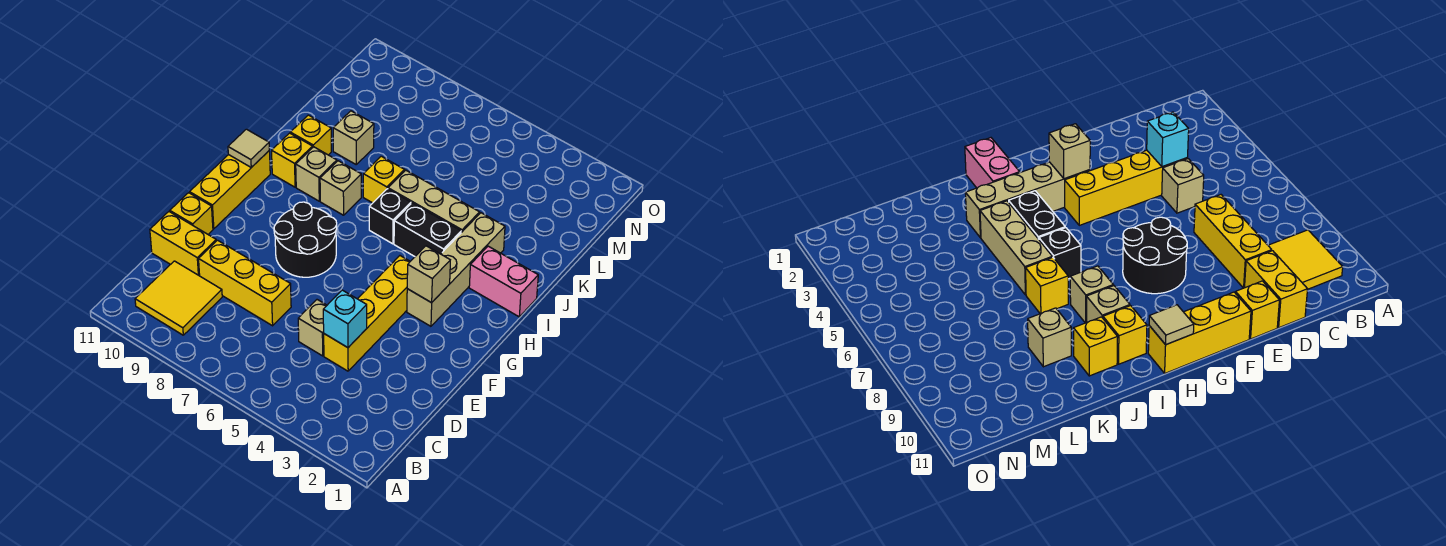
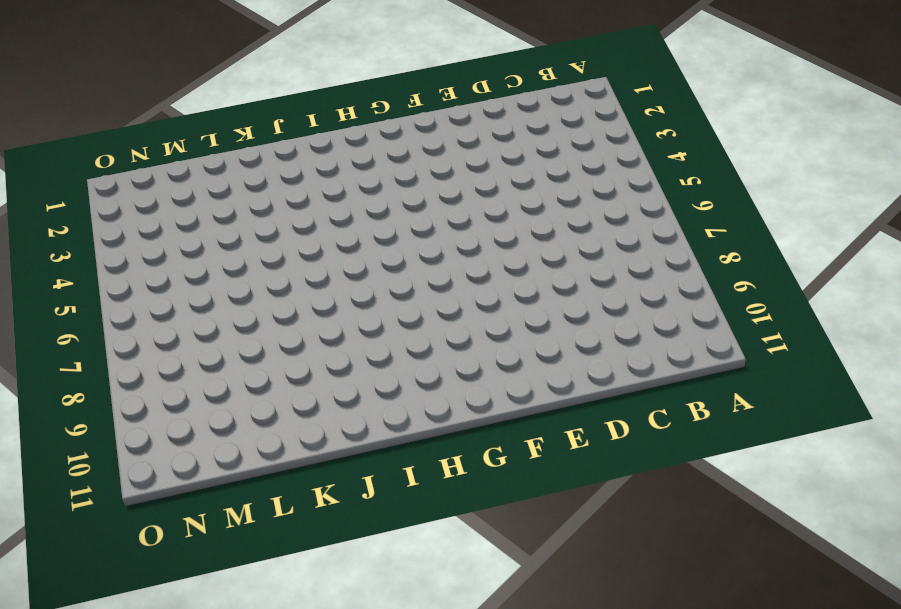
none -> yellow 2x2 tile [135,261,222,335]
none -> yellow 1x4 brick [324,256,410,371]
none -> tan 1x1 brick [298,300,327,356]

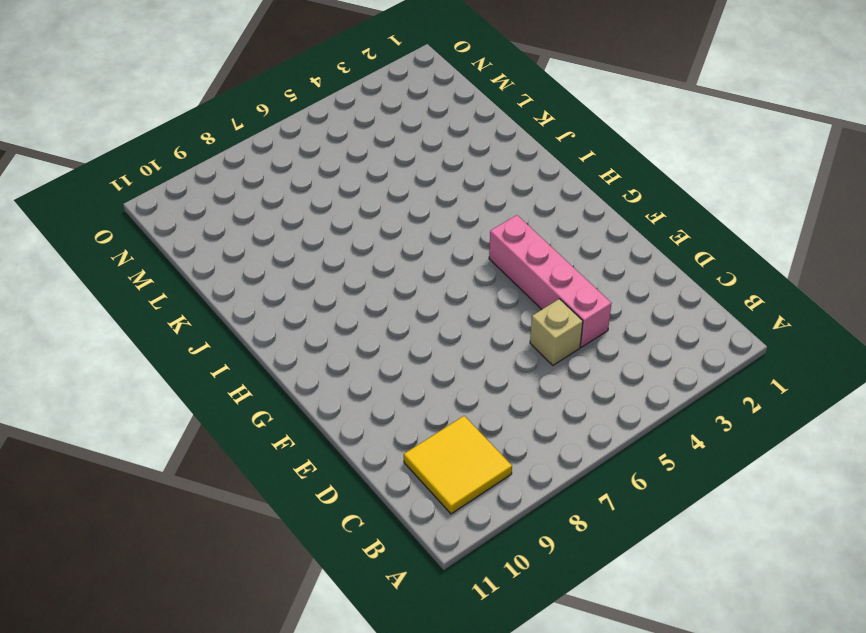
pink 1x4 brick [489,215,612,347] -> yellow 1x4 brick [324,256,410,371]
none -> yellow 1x3 brick [199,240,291,326]
none -> yellow 1x2 brick [150,212,216,276]
none -> yellow 1x1 brick [170,193,213,234]

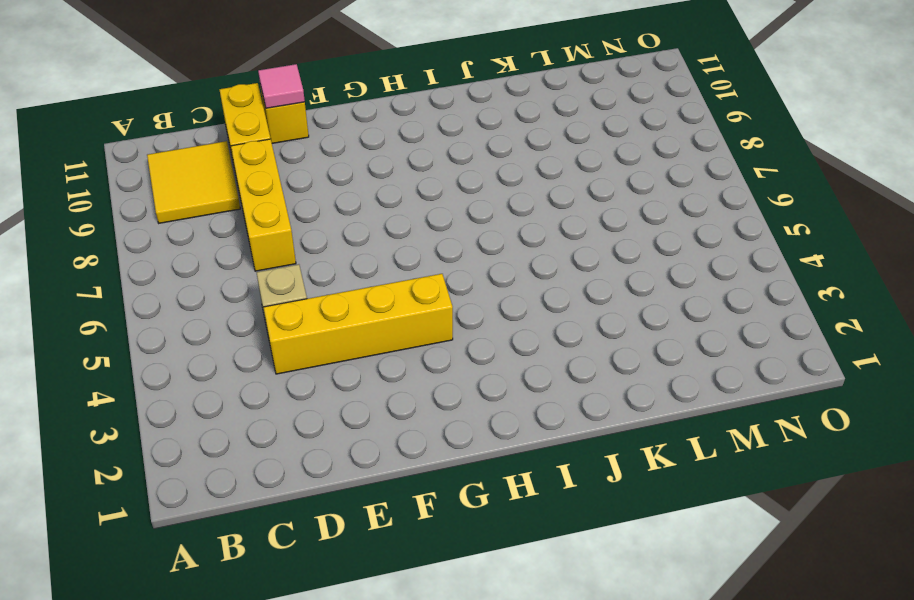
pink 1x1 tile [258,64,305,108] -> none
none -> black 2x2 round brick [274,202,337,277]
none -> yellow 1x3 brick [190,151,270,229]
none -> tan 1x4 brick [407,213,505,326]

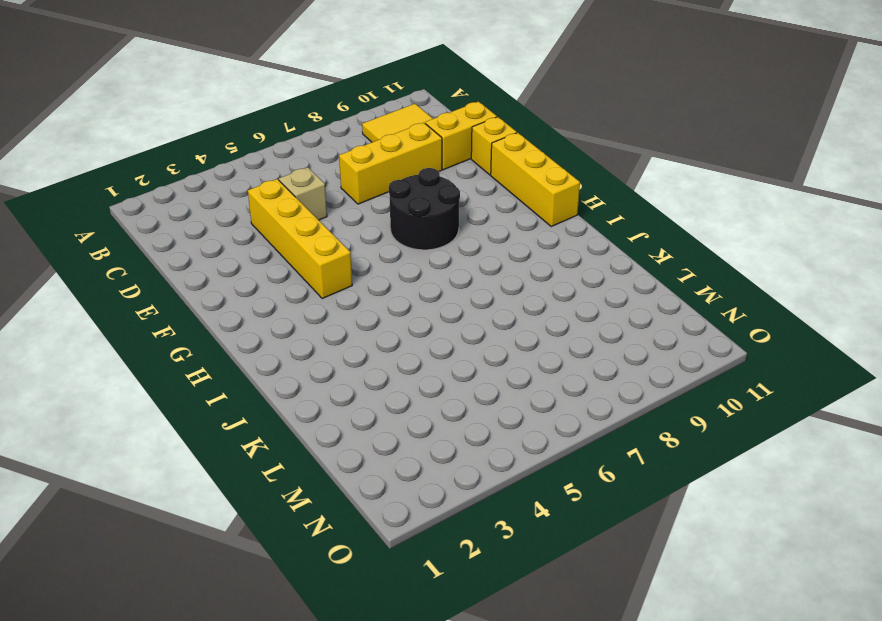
none -> tan 1x4 brick [407,213,505,326]
none -> pink 1x2 brick [469,246,538,317]
none -> black 1x2 brick [394,203,461,256]

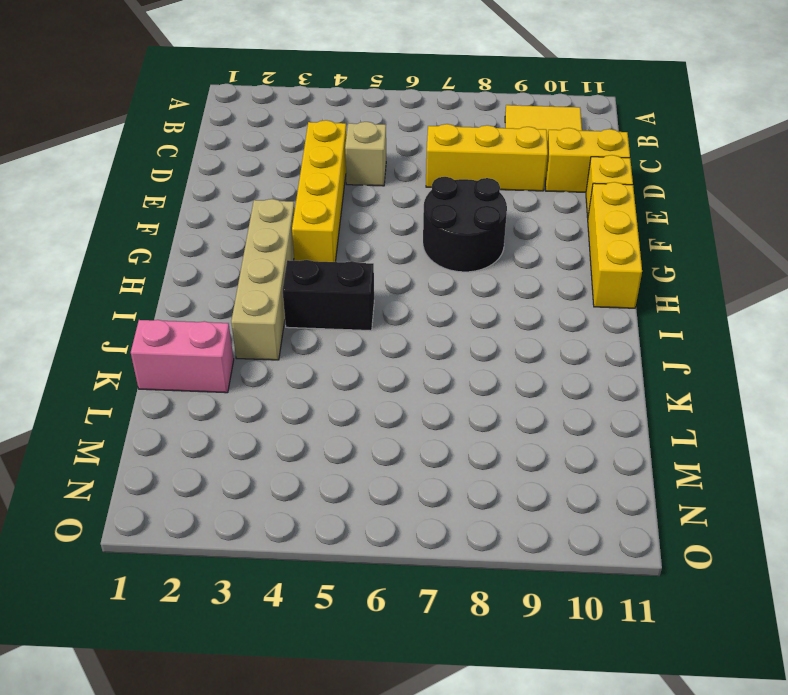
pink 1x2 brick [131,320,234,393] -> pink 1x2 brick moved to [469,246,538,317]
none -> black 1x1 brick [369,189,411,244]
none -> tan 1x1 brick [320,161,361,215]
none -> tan 1x1 brick [296,147,337,201]

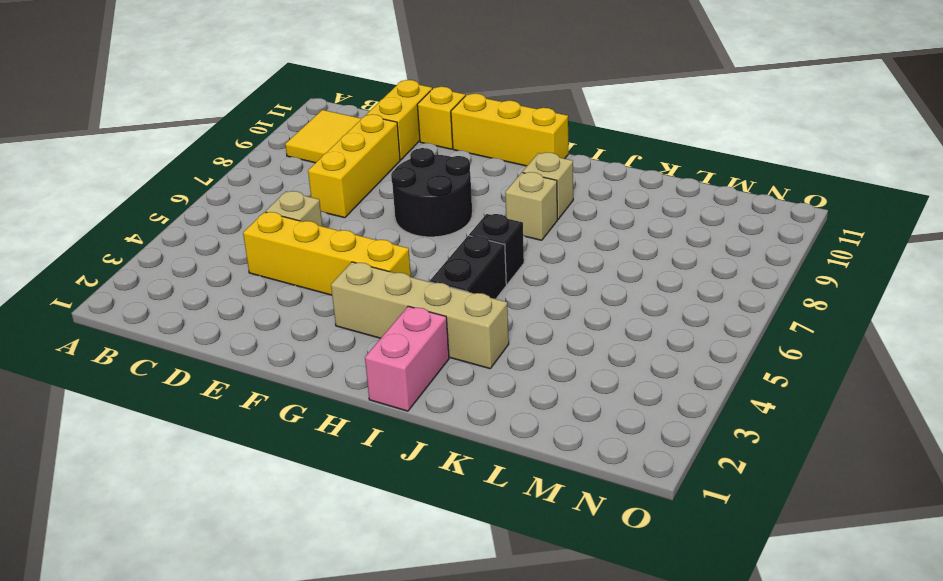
none -> yellow 1x1 brick [272,133,313,187]
none -> tan 1x3 brick [388,170,480,233]
none -> yellow 1x1 brick [363,156,405,203]

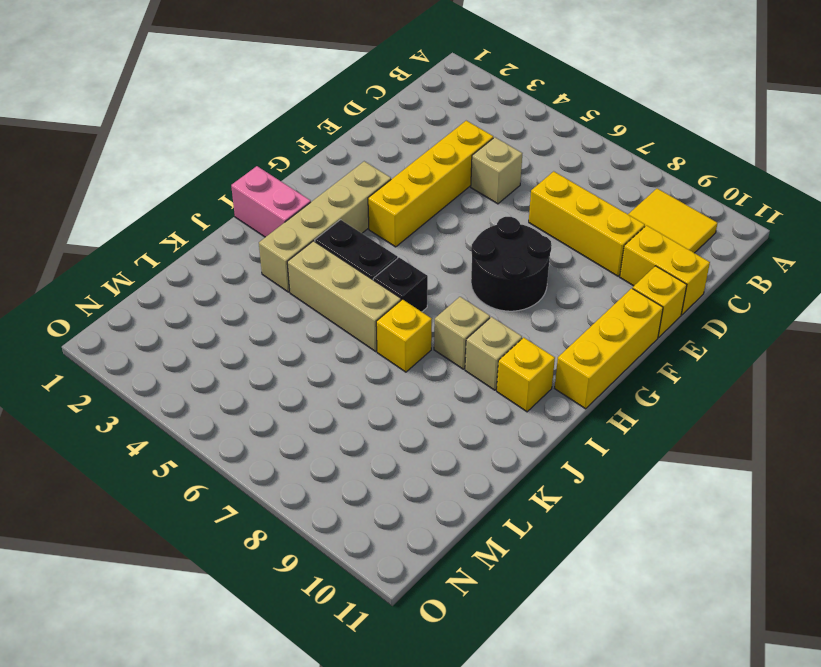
none -> yellow 1x1 brick [290,115,331,155]
none -> tan 1x1 brick [333,111,374,164]
none -> cyan 1x1 brick [323,290,367,348]

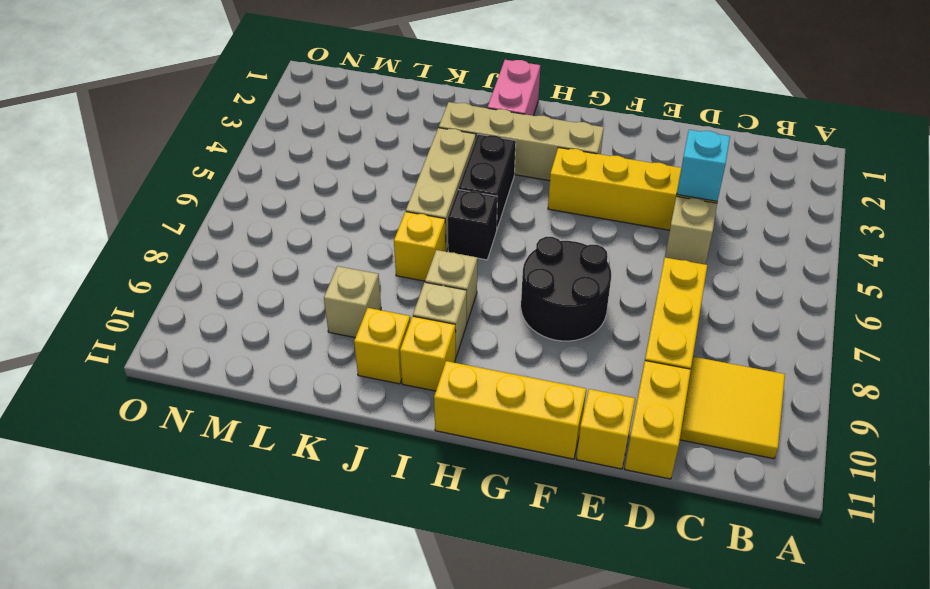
none -> tan 1x1 brick [407,246,450,303]
none -> tan 1x1 tile [228,129,269,167]

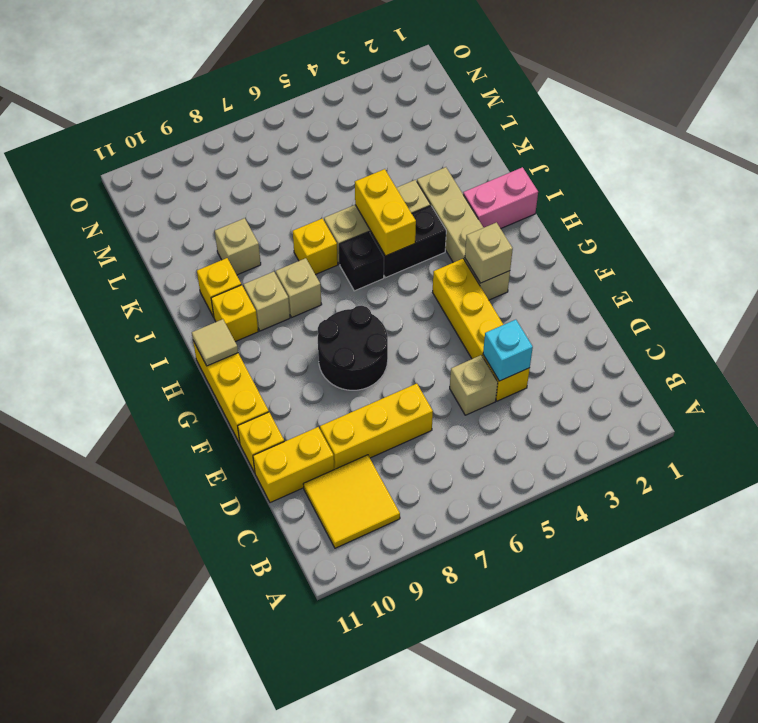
yellow 1x2 brick [355,169,416,256] -> none

